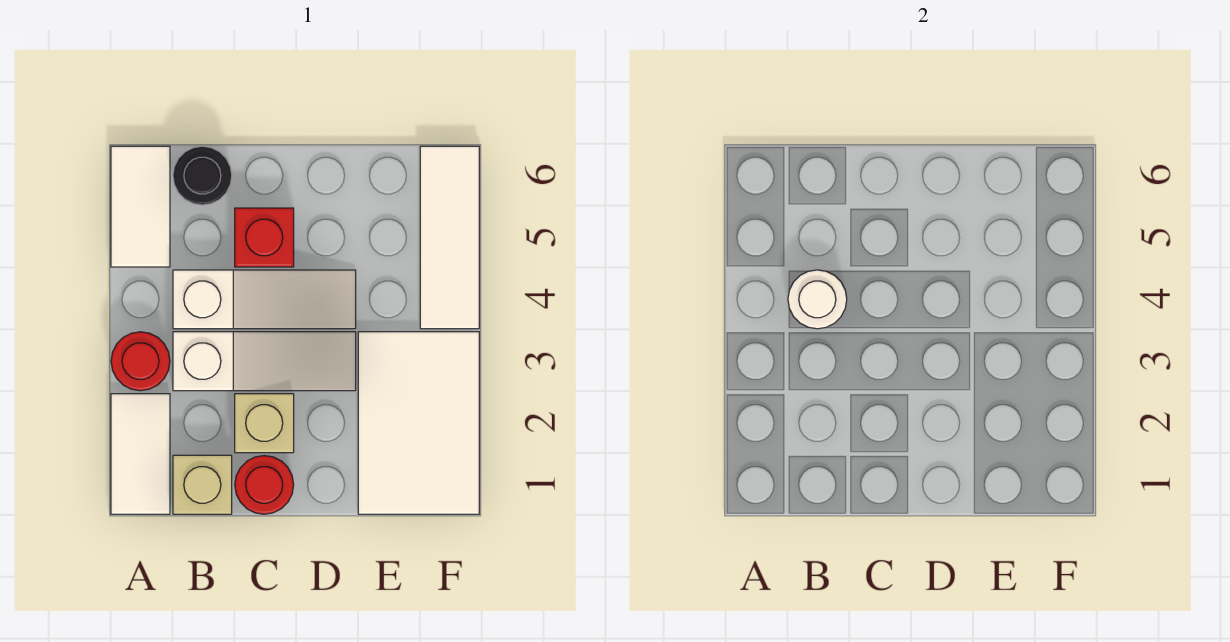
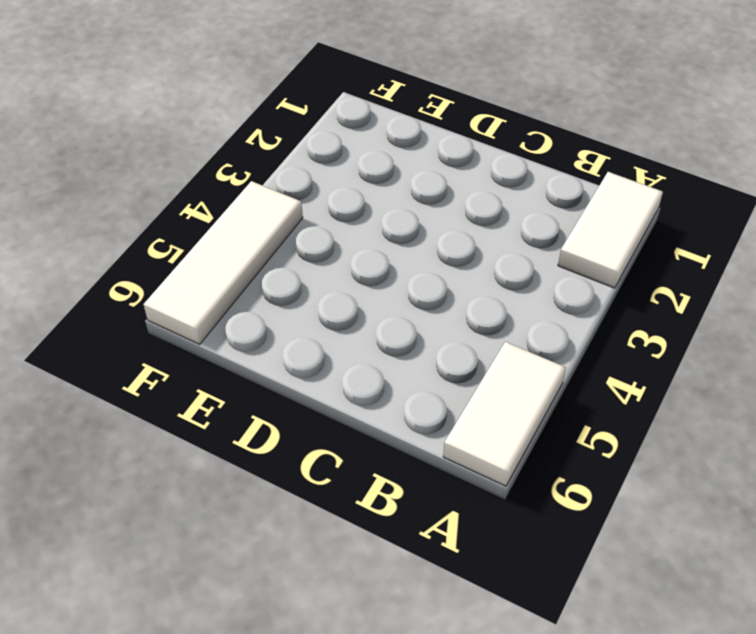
none -> red 1x1 round brick [111,332,170,391]
none -> tan 1x1 brick [173,455,232,514]
none -> white 1x3 slope [173,332,356,391]

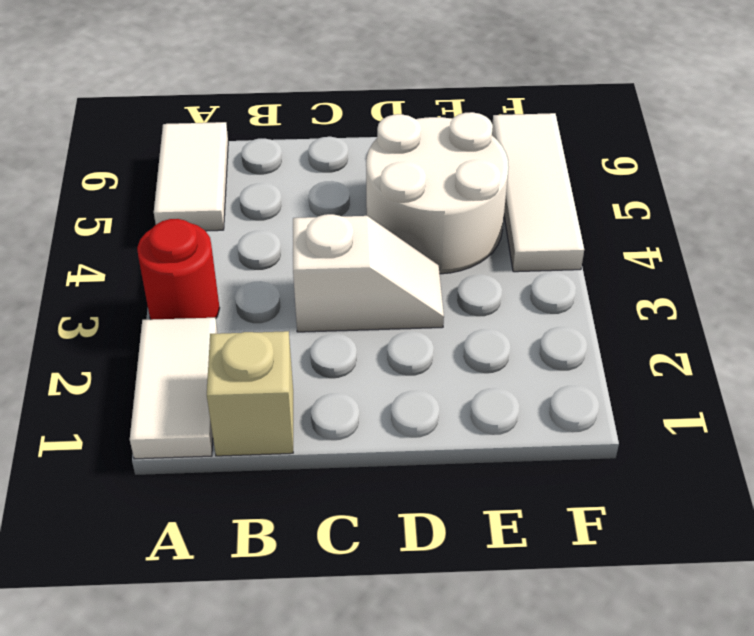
white 1x2 slope [293,214,444,332] -> white 1x3 slope [173,332,356,391]
white 2x2 round brick [366,112,509,274] -> white 1x3 slope [173,270,356,329]
none -> black 1x1 round brick [173,146,232,205]
none -> red 1x1 round brick [235,456,294,514]
none -> tan 1x1 brick [235,394,294,453]

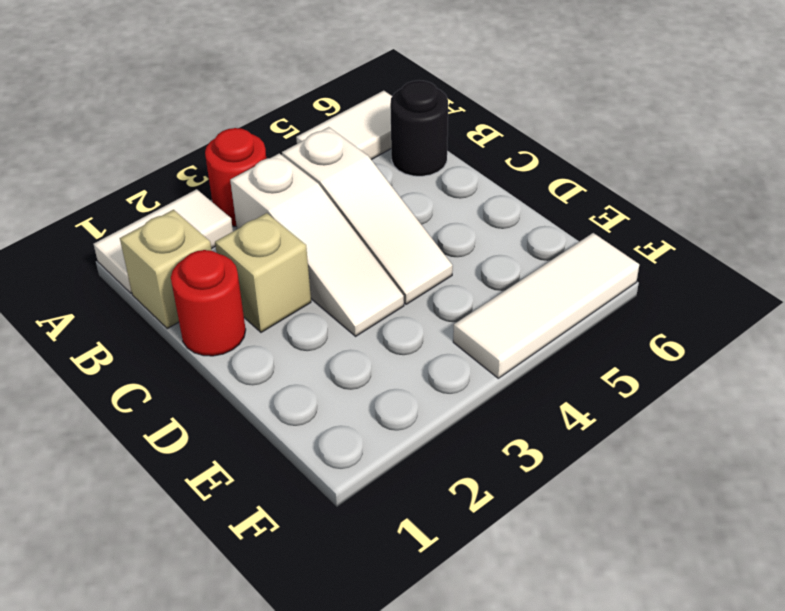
none -> red 1x1 brick [235,208,294,267]
none -> white 2x3 tile [358,332,479,514]
none -> white 1x1 round brick [788,270,847,329]

